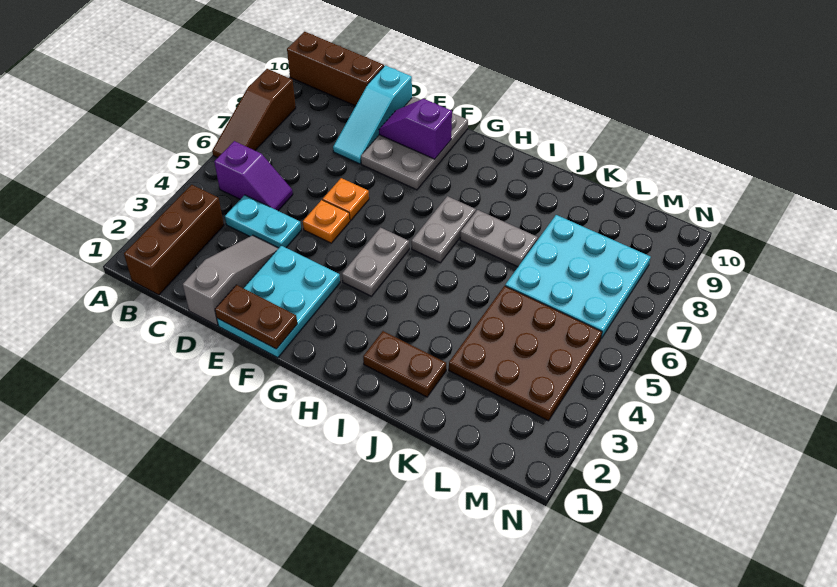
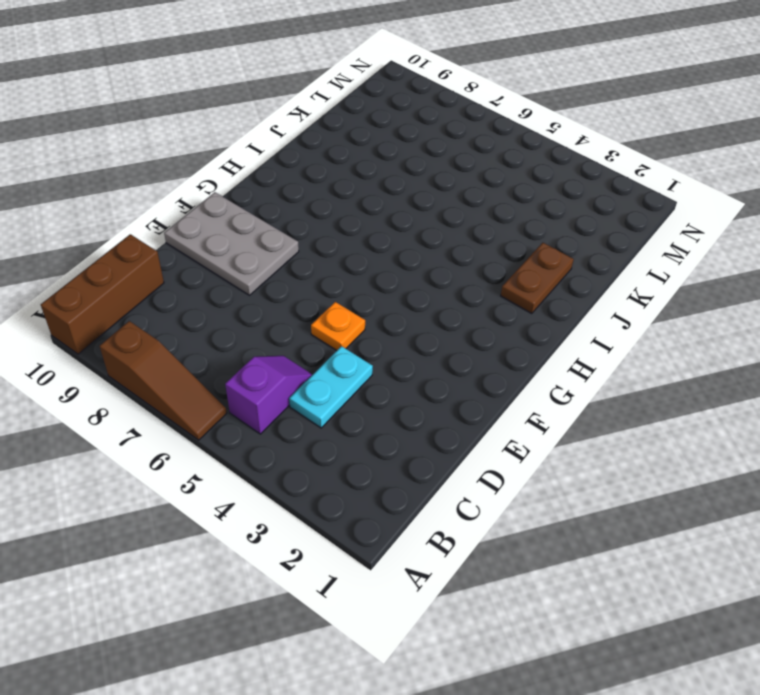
none -> brown 1x3 brick [124,185,224,295]
none -> grey 1x3 slope [183,235,278,326]
none -> cyan 1x3 slope [333,65,412,164]

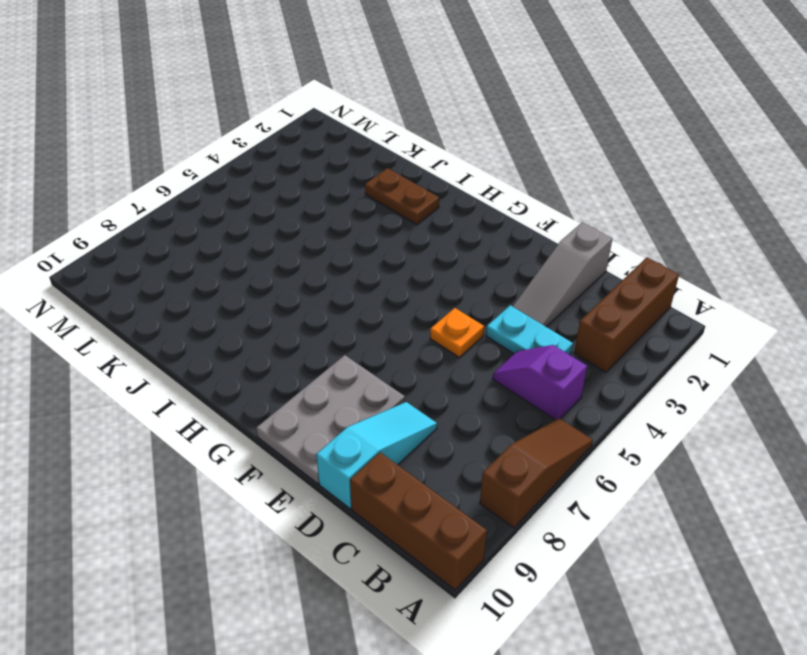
none -> cyan 2x3 plate [217,246,340,358]
none -> orange 1x1 plate [323,178,369,220]
none -> grey 1x2 plate [342,228,409,296]

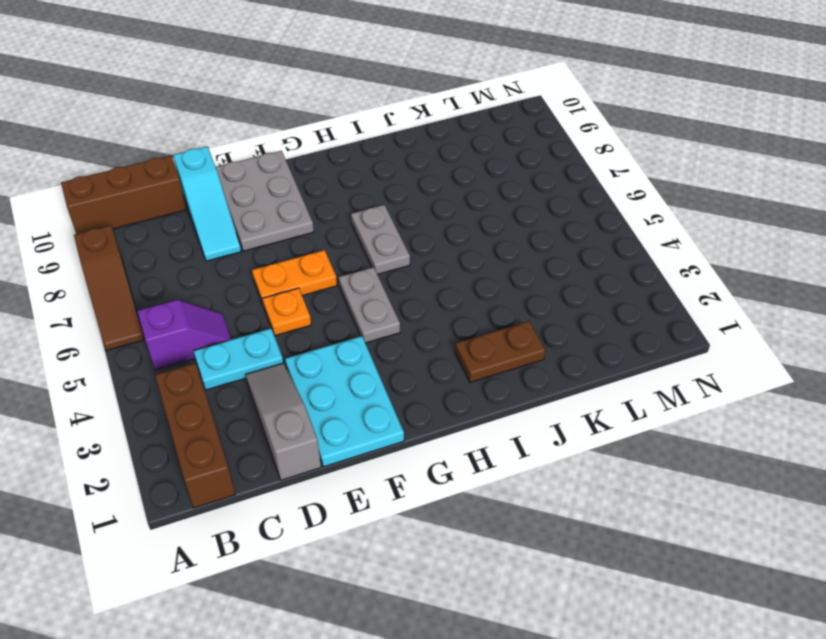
orange 1x2 plate [252,250,337,306] -> orange 1x1 plate [323,178,369,220]
none -> grey 1x2 plate [460,210,538,267]
none -> brown 3x3 plate [449,286,602,421]
none -> cyan 3x3 plate [505,215,651,339]

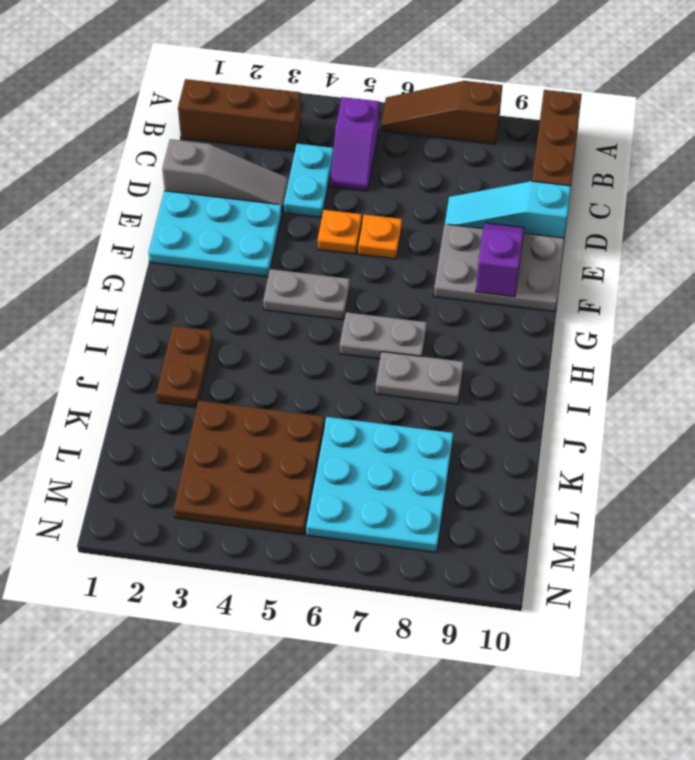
grey 1x2 plate [375,352,464,404] -> grey 1x2 plate turned to [460,210,538,267]
none -> brown 1x2 plate [215,285,297,349]

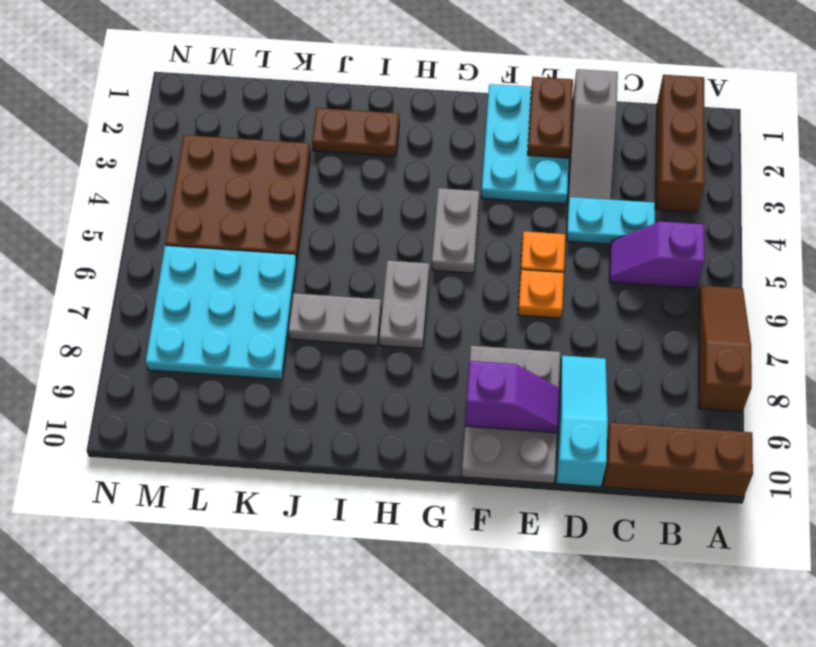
brown 1x2 plate [528,77,573,158] -> brown 1x2 plate turned to [215,285,297,349]

